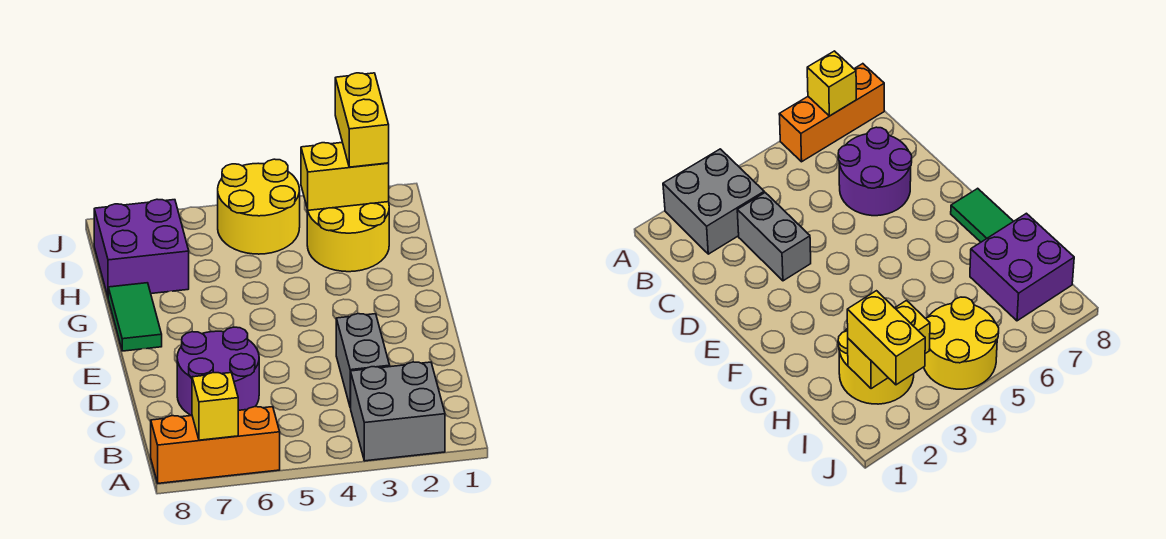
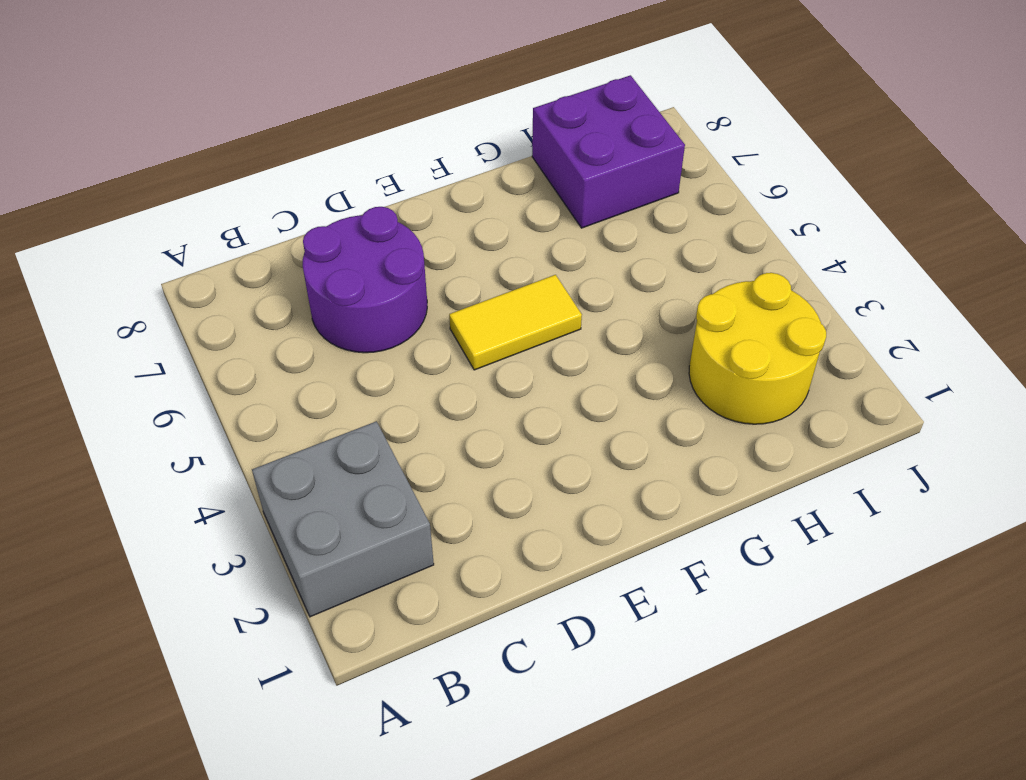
yellow 1x2 tile [449,275,582,370] -> none
none -> orange 1x3 brick [151,407,280,483]
none -> grey 1x2 brick [336,314,390,408]

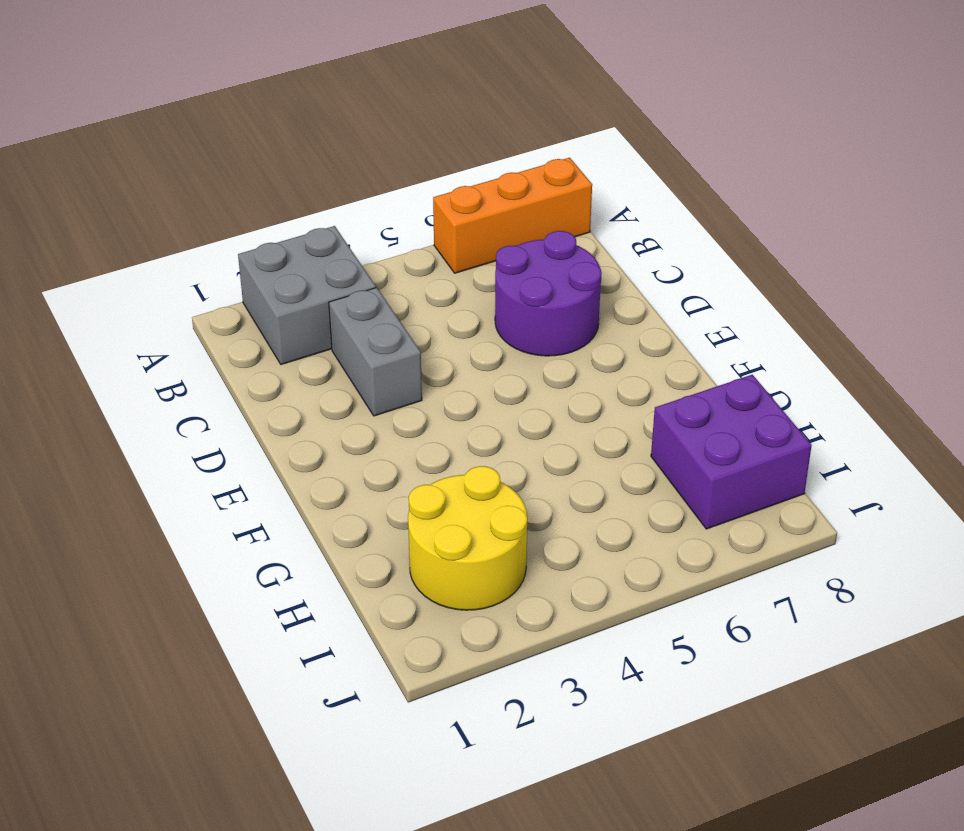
none -> green 1x2 tile [108,283,162,351]
none -> yellow 2x2 round brick [218,159,300,254]

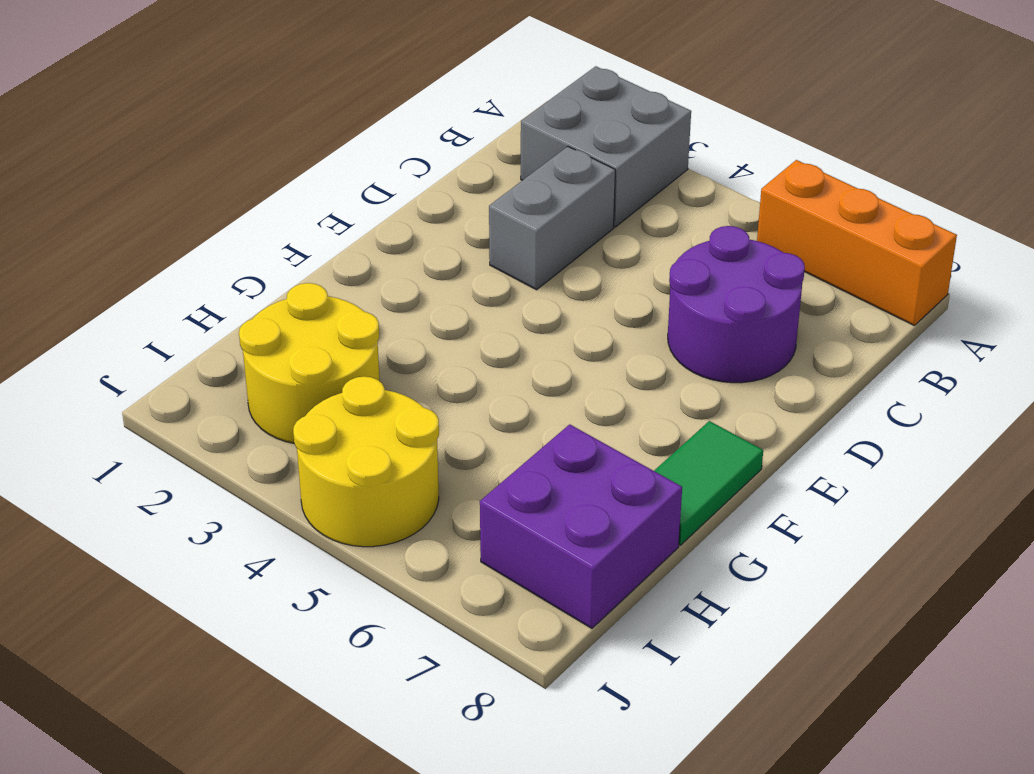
none -> yellow 1x1 brick [192,373,238,440]
none -> yellow 1x2 brick [301,142,389,210]

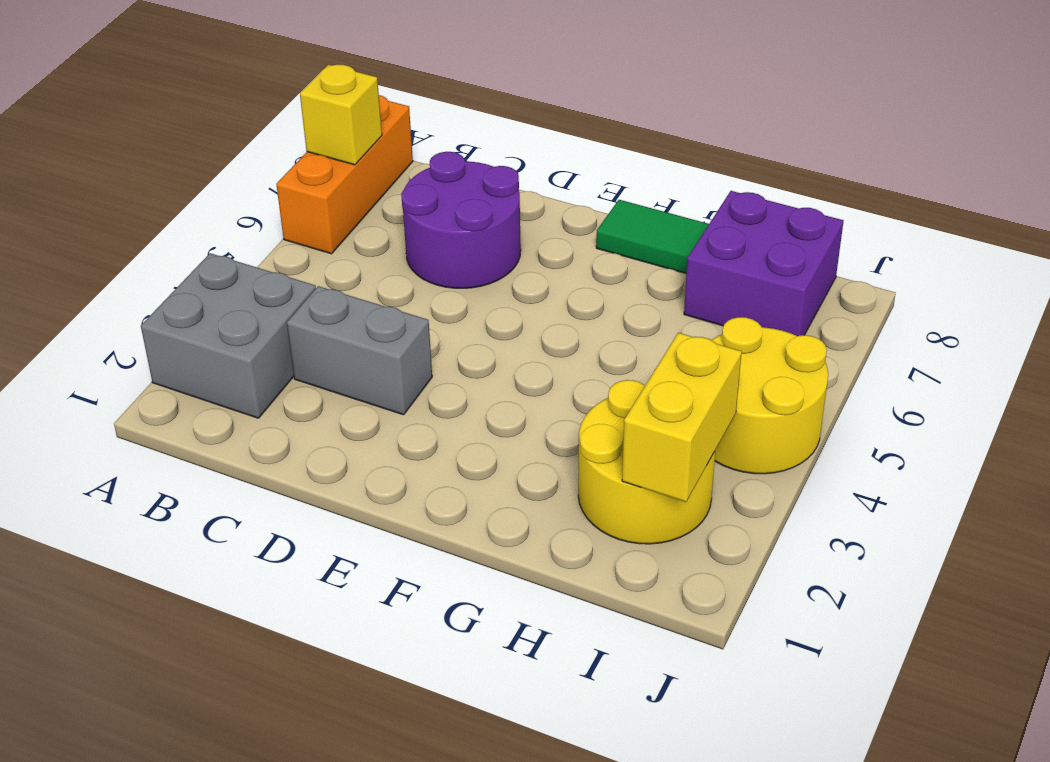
none -> yellow 1x2 brick [335,73,389,167]

